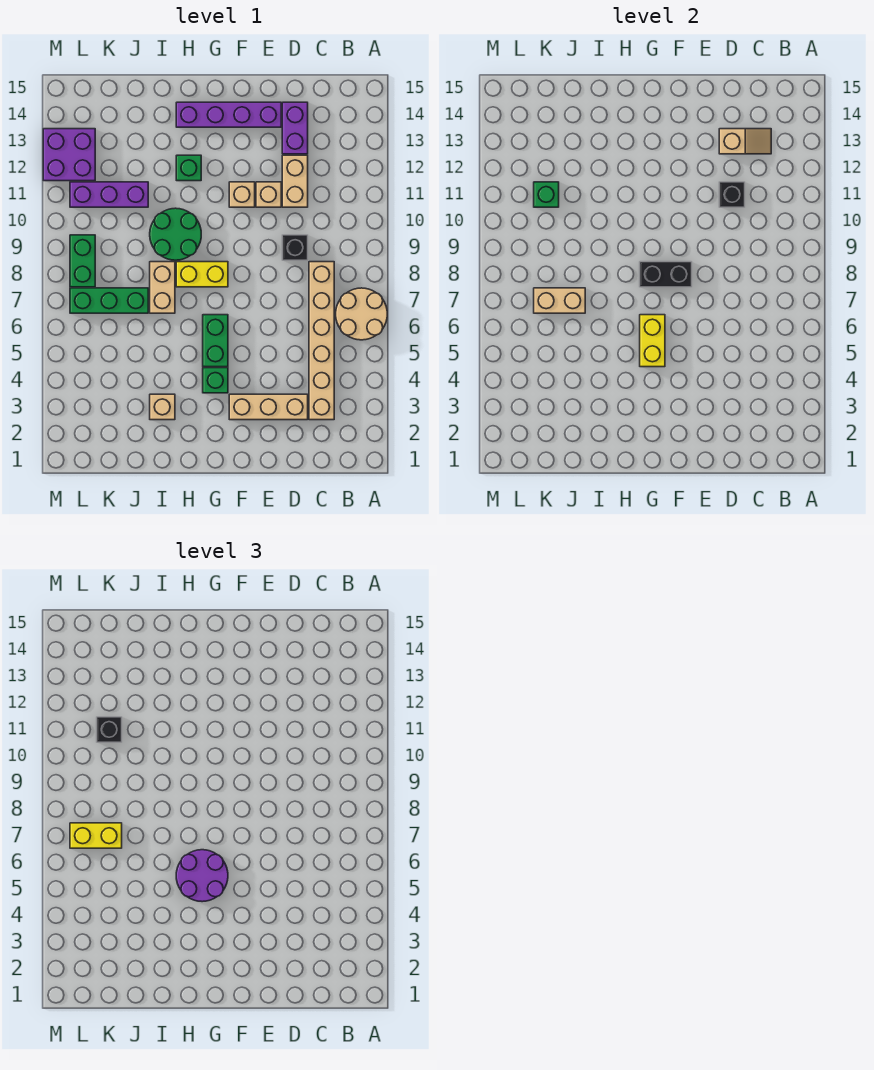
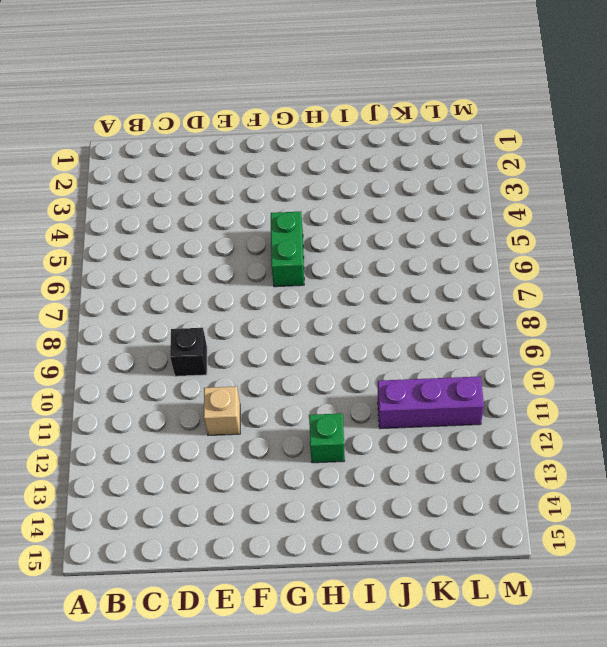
none -> tan 2x2 round brick [336,288,387,340]
none -> tan 1x6 brick [309,262,334,420]
none -> tan 1x3 brick [229,394,308,420]

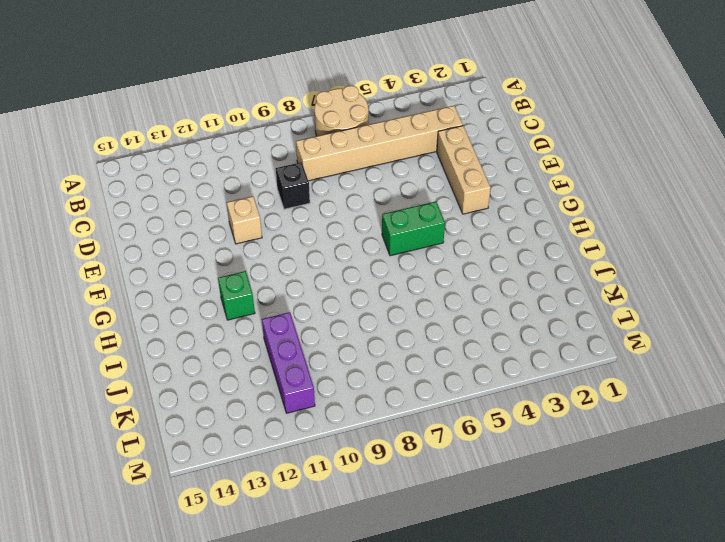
none -> tan 1x2 brick [282,155,308,207]
none -> purple 1x2 brick [282,102,308,154]
none -> purple 1x4 brick [176,102,281,127]

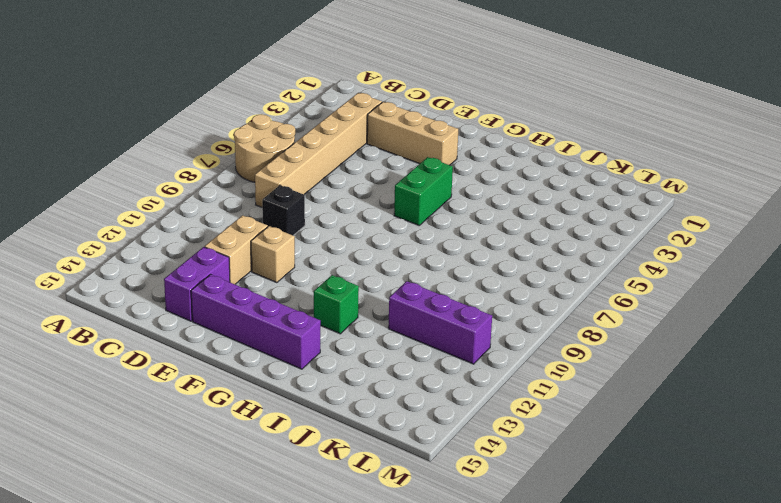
none -> tan 1x1 brick [229,182,255,207]
none -> green 1x1 brick [203,368,228,393]
none -> yellow 1x2 brick [176,262,228,287]

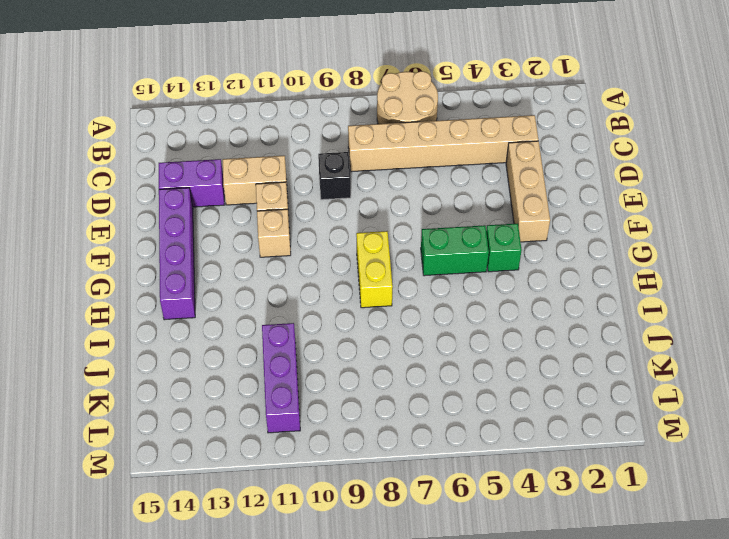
none -> green 2x2 round brick [150,208,201,260]
none -> green 1x1 brick [176,155,201,181]
none -> tan 1x1 brick [150,394,175,420]

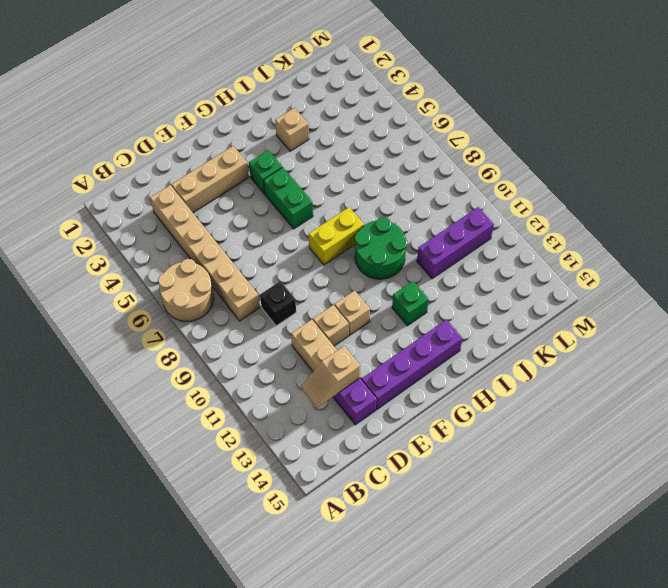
none -> tan 1x2 brick [150,262,175,313]
none -> green 1x3 brick [70,288,148,313]
none -> green 1x2 brick [70,235,95,287]

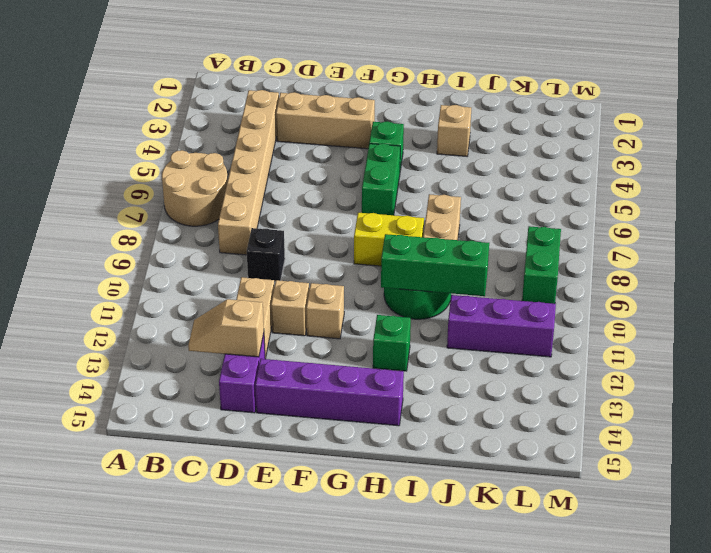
green 1x3 brick [381,234,489,296] -> green 1x3 brick moved to [70,288,148,313]
none -> purple 2x2 brick [43,129,95,181]
none -> black 1x1 brick [719,182,745,207]
none -> black 1x2 brick [640,262,692,287]

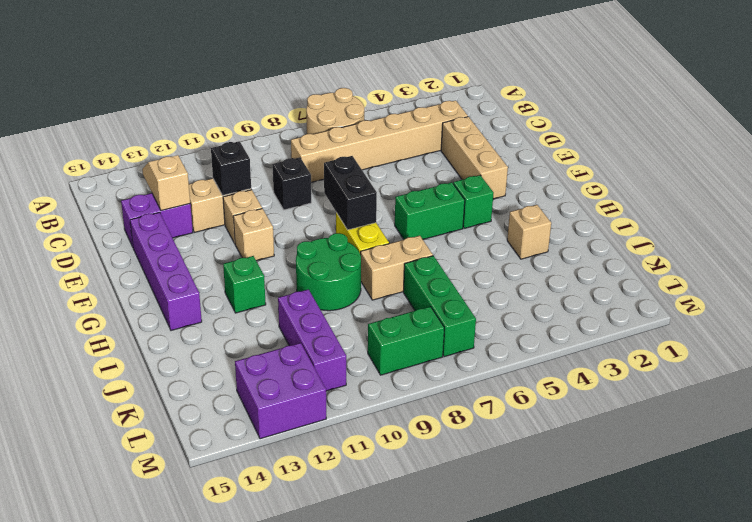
none -> yellow 1x2 brick [640,315,665,367]
none -> tan 1x2 brick [534,288,585,313]
none -> green 1x1 brick [534,182,559,207]

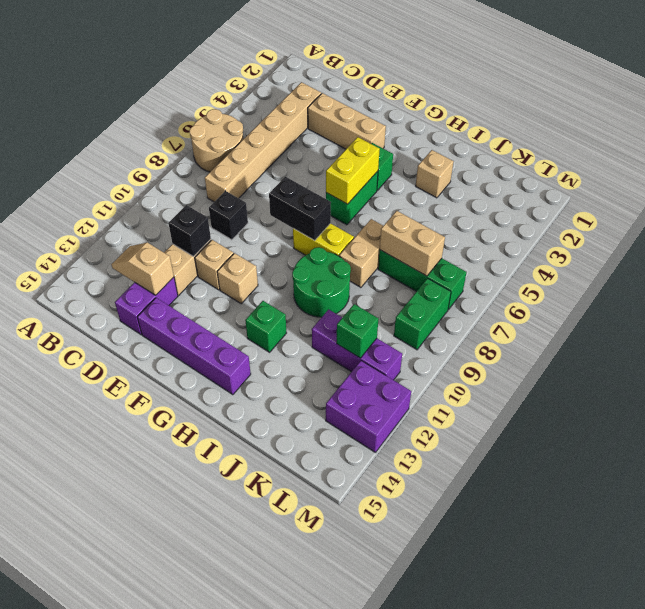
none -> purple 2x2 round brick [176,850,228,902]
none -> yellow 1x2 brick [70,823,122,848]
none -> black 1x1 brick [97,717,122,742]

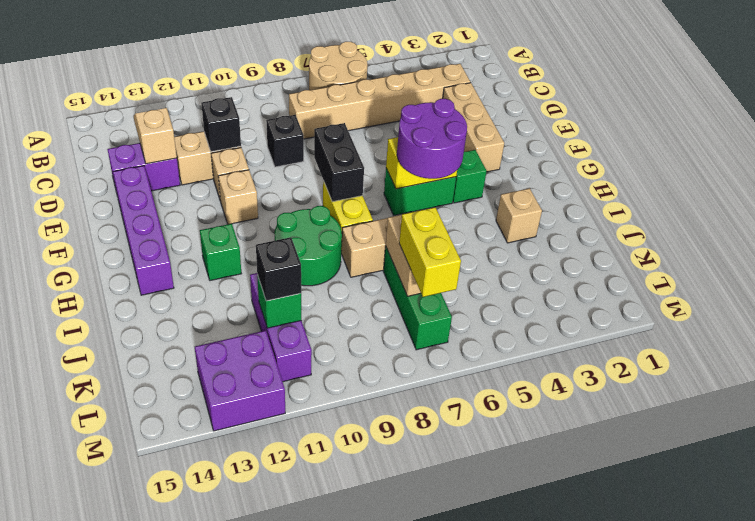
none -> green 1x2 brick [70,235,95,287]

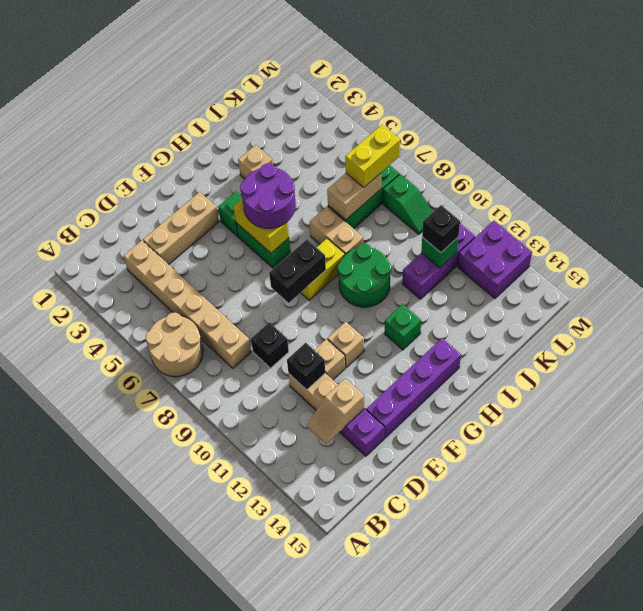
green 1x2 slope [383,174,433,234] -> green 1x2 brick [70,235,95,287]

